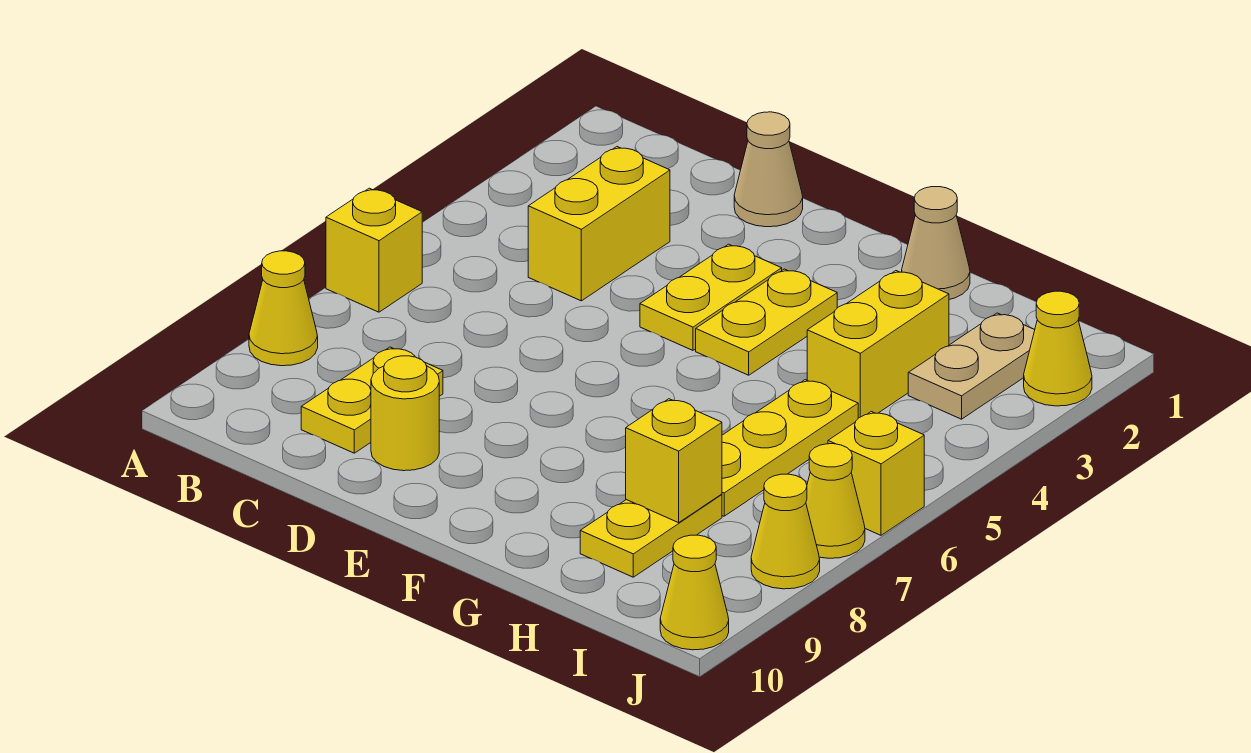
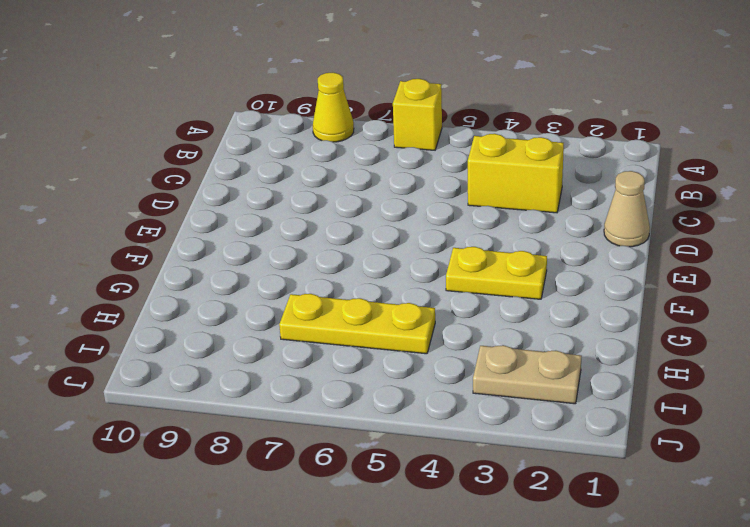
none -> yellow 1x2 plate [301,347,443,453]
none -> yellow 1x1 round brick [371,356,439,471]
none -> yellow 1x2 plate [640,244,782,350]

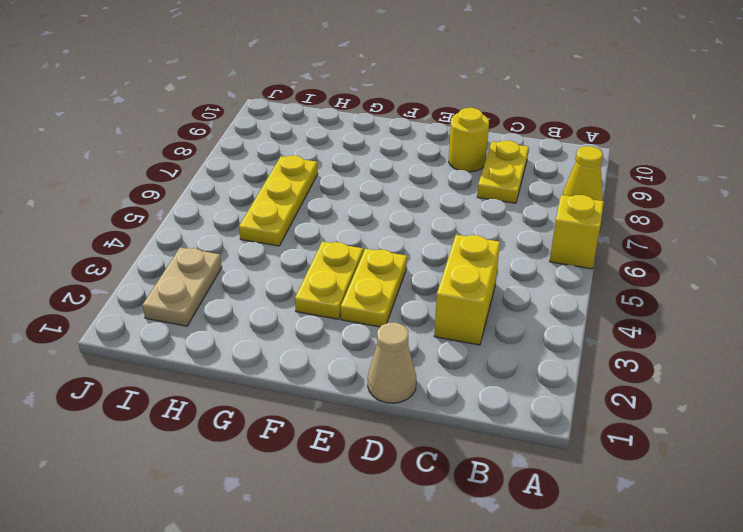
none -> tan 1x1 cone [902,187,970,299]
none -> yellow 1x2 brick [807,271,949,418]
none -> yellow 1x2 plate [580,494,722,577]

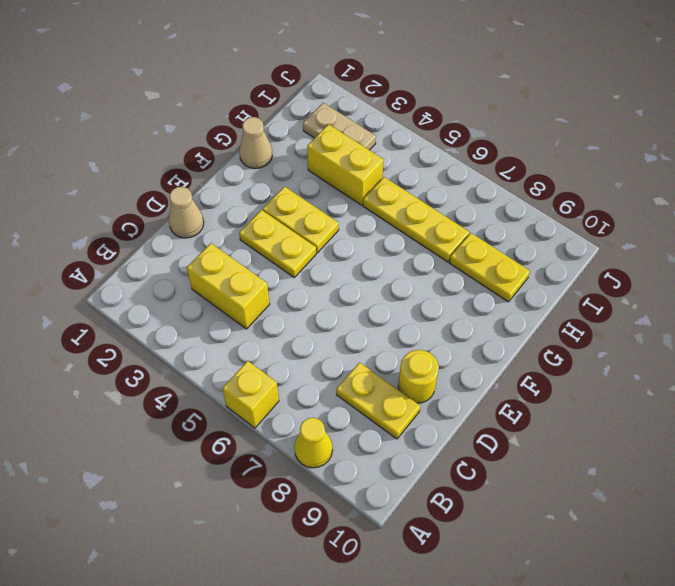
none -> yellow 1x1 cone [1024,291,1092,406]
none -> yellow 1x1 brick [828,412,924,535]
none -> yellow 1x1 cone [806,444,865,558]

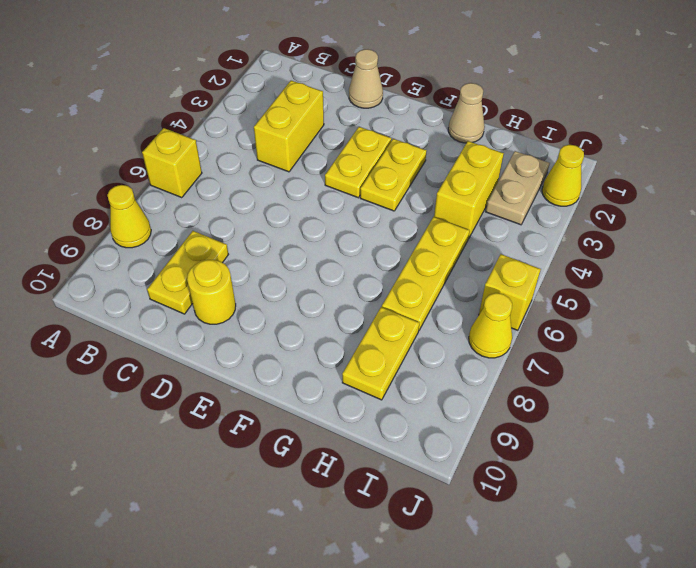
none -> yellow 1x1 cone [751,474,820,589]
none -> yellow 1x1 cone [660,535,729,650]
none -> yellow 1x1 brick [626,399,722,523]

